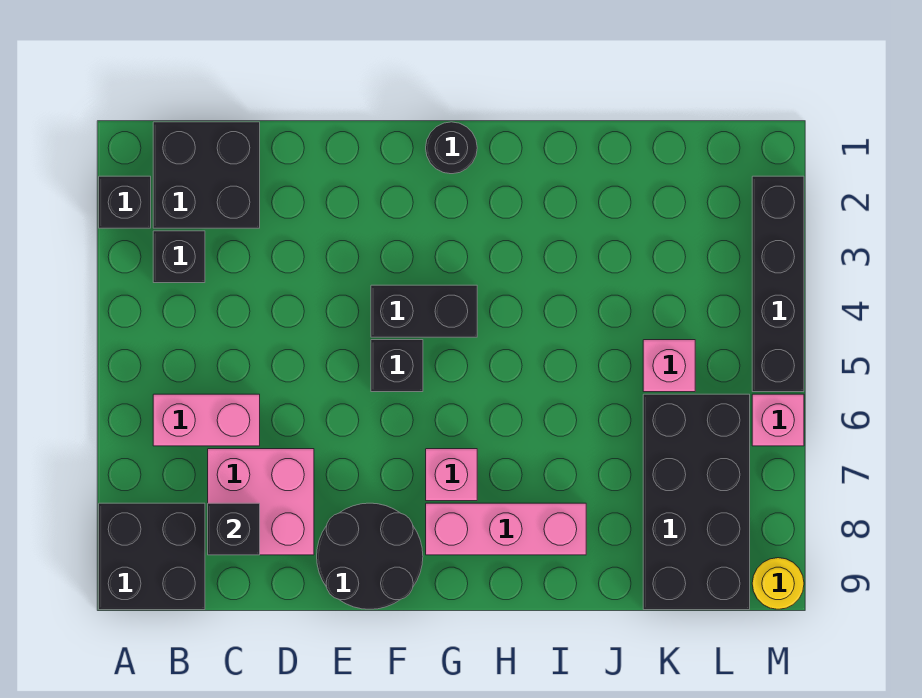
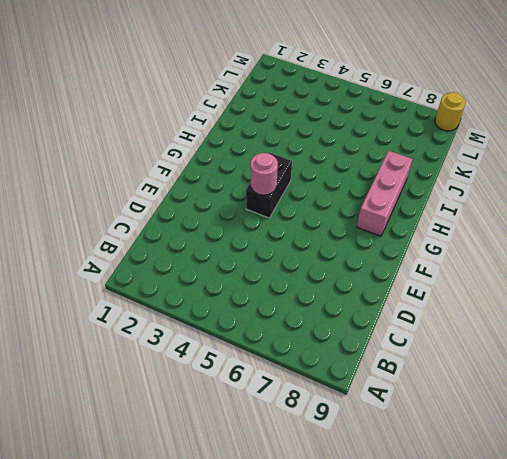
pink 1x1 round brick [250,153,278,195] -> none
none -> black 1x1 brick [99,176,151,228]
none -> black 2x2 brick [99,503,205,610]
none -> black 2x2 brick [153,122,260,228]

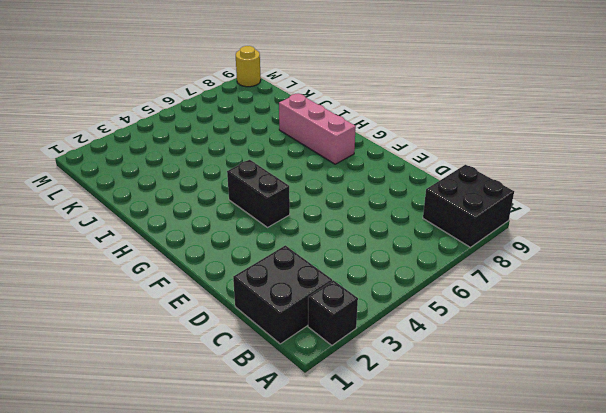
none -> black 1x1 brick [153,231,205,283]
none -> pink 1x2 brick [153,394,260,446]
none -> pink 2x2 brick [208,449,314,555]

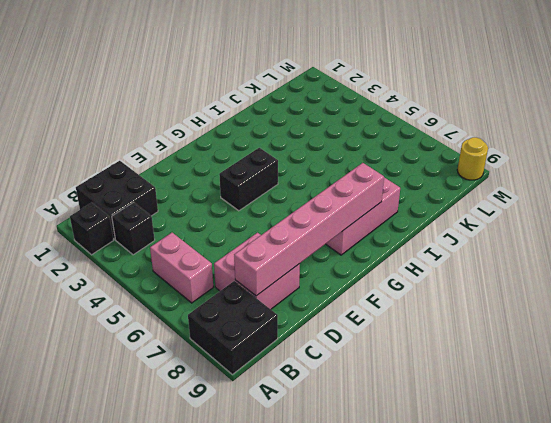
pink 1x2 brick [150,233,213,303] -> pink 1x2 brick turned to [153,394,260,446]
pink 1x6 brick [234,163,384,296] -> black 1x1 brick [208,503,260,555]
none -> black 2x2 round brick [317,503,423,609]
none -> black 1x1 brick [371,340,423,392]
none -> black 1x1 round brick [426,122,477,174]

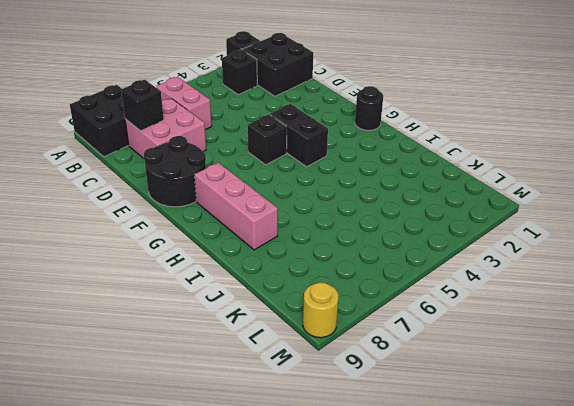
none -> pink 1x1 brick [426,449,477,501]
none -> pink 1x1 brick [643,340,695,392]
none -> black 2x4 brick [643,394,750,610]

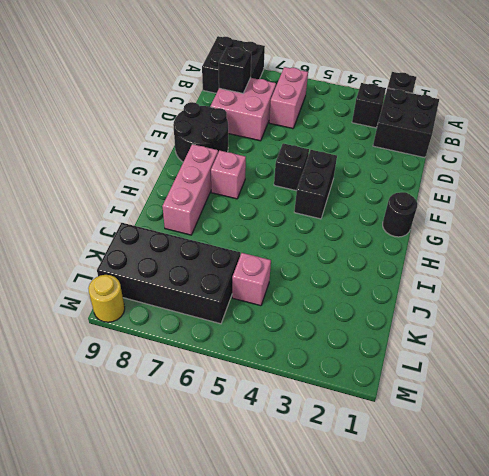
none -> black 1x4 brick [752,176,804,392]
none -> pink 1x1 brick [752,394,804,446]

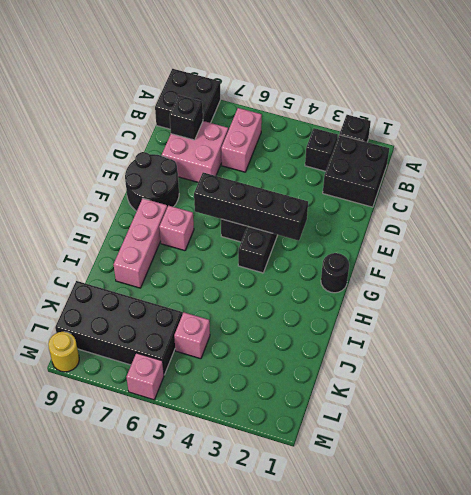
black 1x4 brick [194,172,308,241] -> black 1x4 brick moved to [752,176,804,392]

